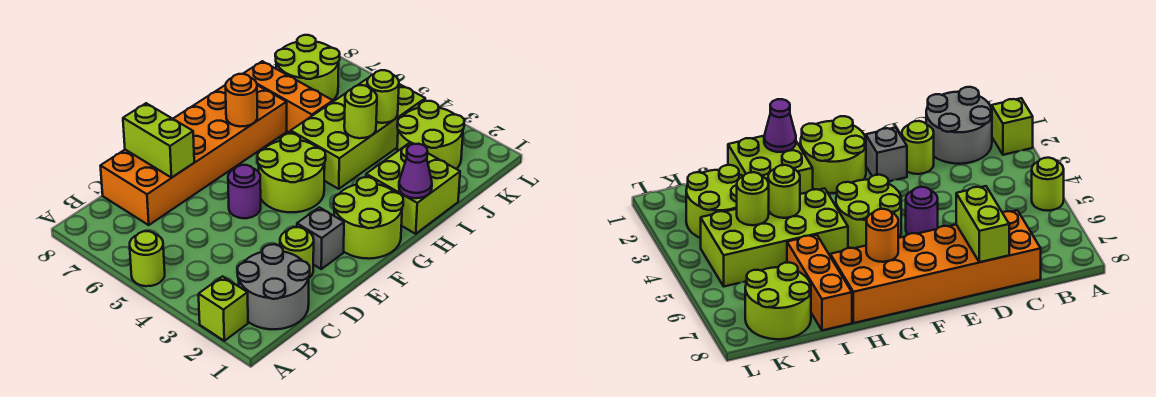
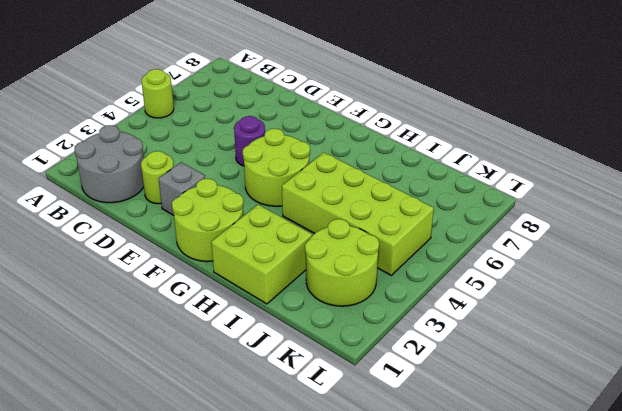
none -> lime 1x1 brick [199,276,248,341]
none -> orange 2x6 brick [101,85,287,225]
none -> orange 1x3 brick [243,61,333,133]

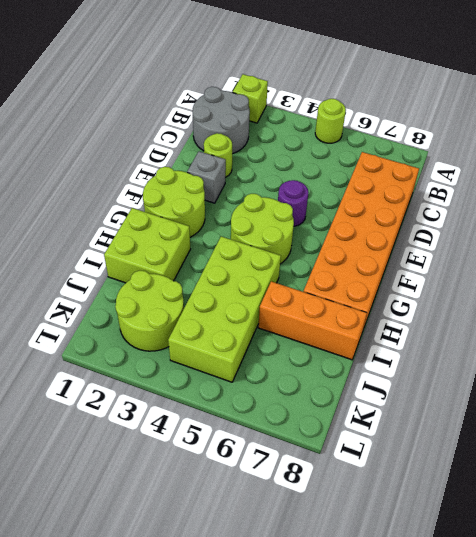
none -> lime 2x2 round brick [275,35,340,100]
none -> lime 1x2 brick [123,103,194,178]
none -> orange 1x1 round brick [225,74,257,127]

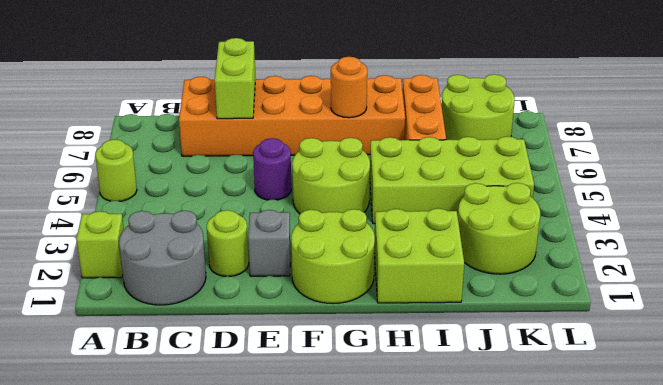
none -> purple 1x1 cone [399,144,432,198]
none -> lime 1x1 round brick [344,85,377,138]
none -> lime 1x1 round brick [367,70,399,123]

